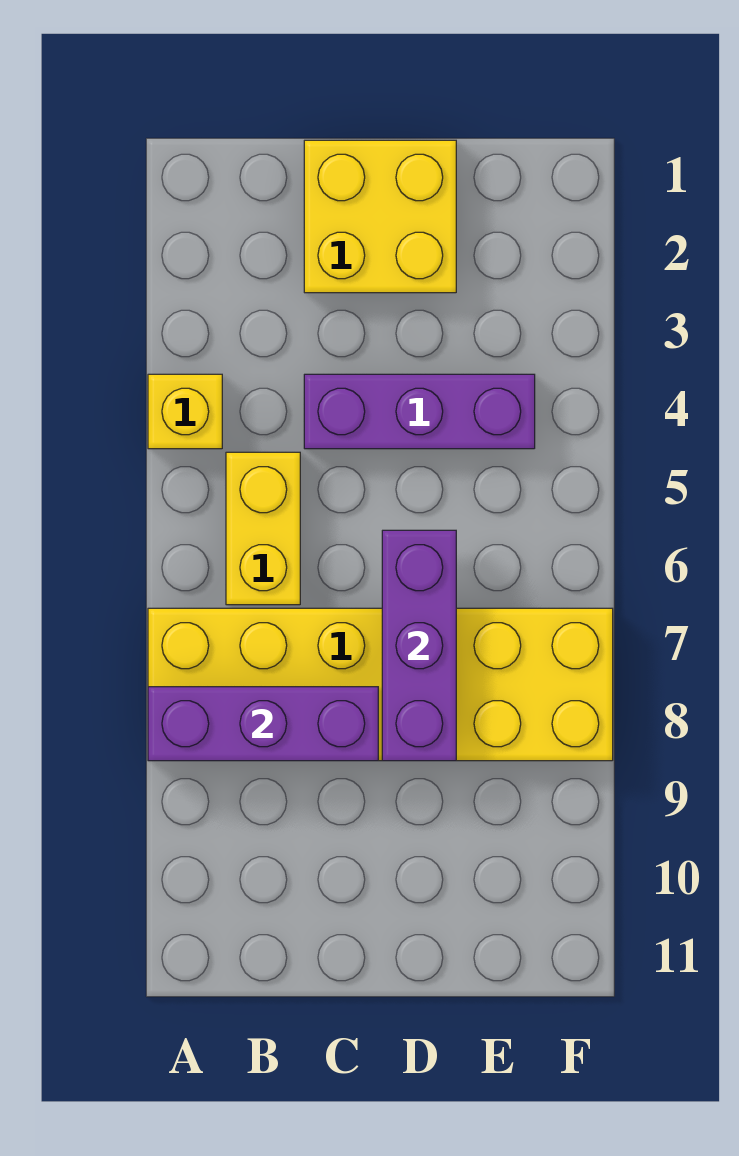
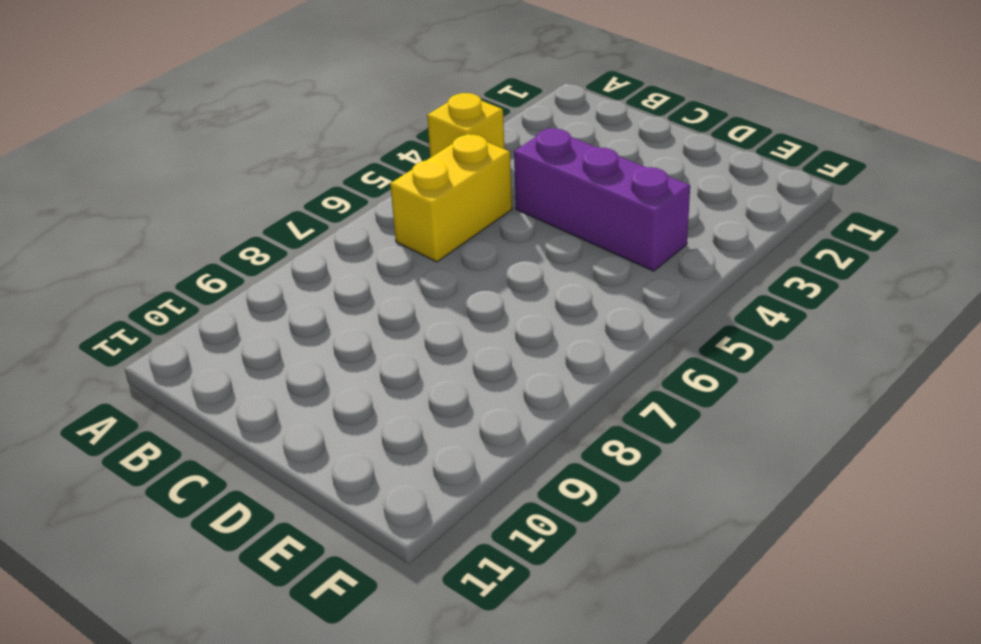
none -> yellow 2x6 brick [148,608,613,761]
none -> yellow 2x2 brick [304,140,456,293]

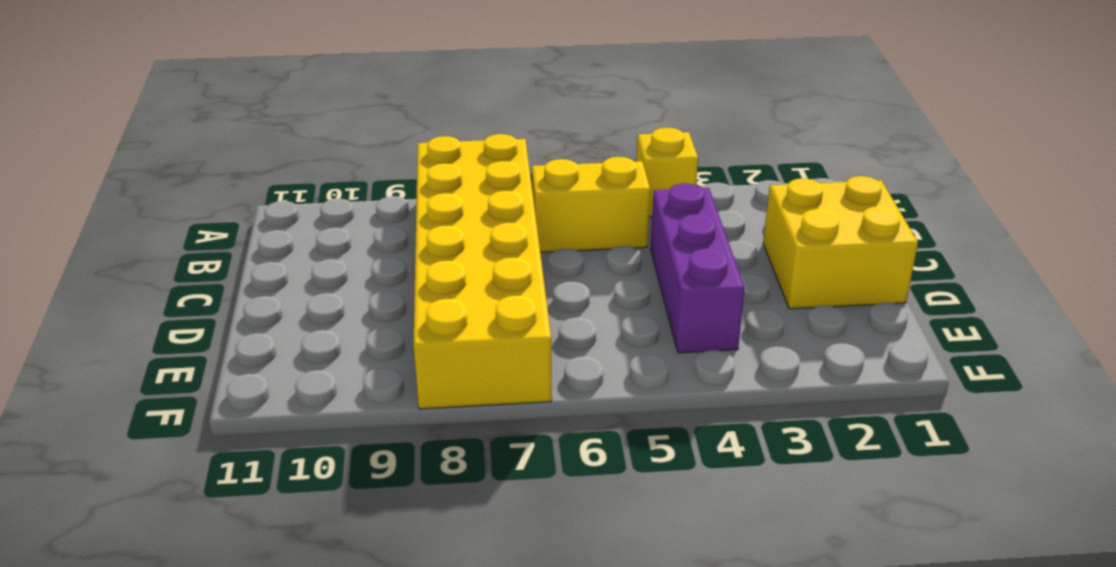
none -> purple 1x3 brick [148,687,378,761]
none -> purple 1x3 brick [382,530,456,761]

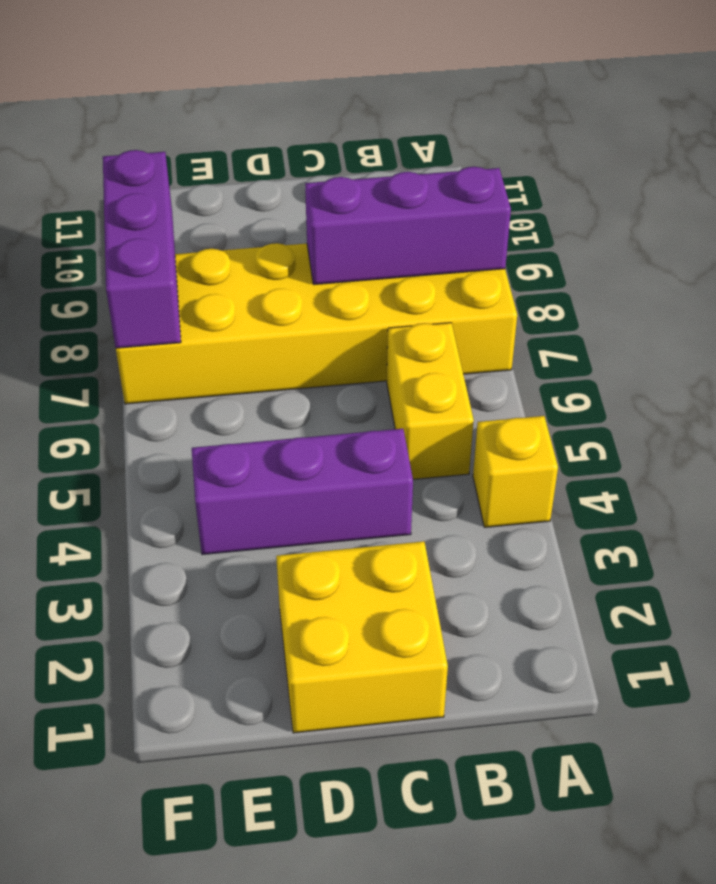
purple 1x3 brick [103,150,181,348] -> purple 1x3 brick moved to [382,530,456,761]

